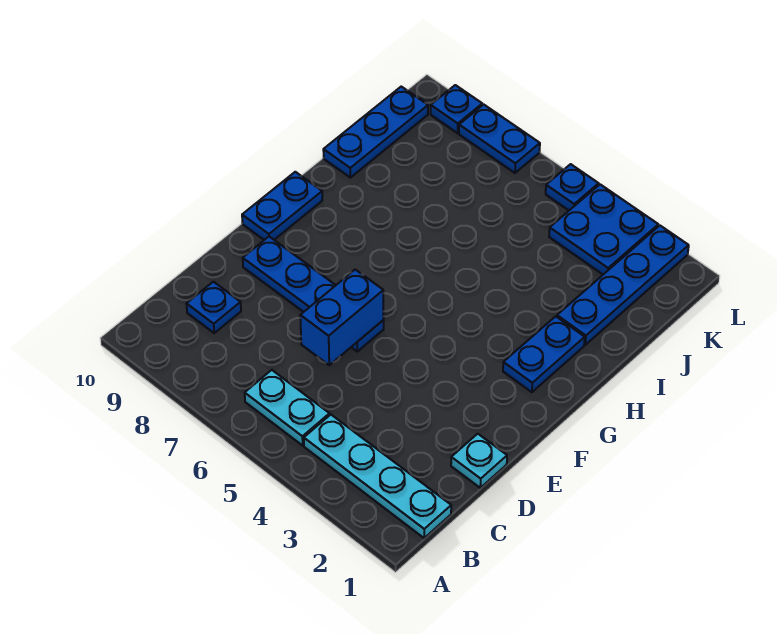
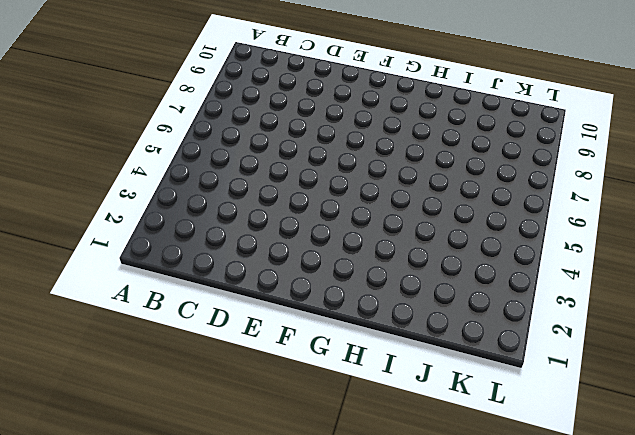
none -> cyan 1x4 plate [304,415,451,538]
none -> cyan 1x2 plate [245,370,330,445]
none -> blue 1x1 plate [187,282,241,333]

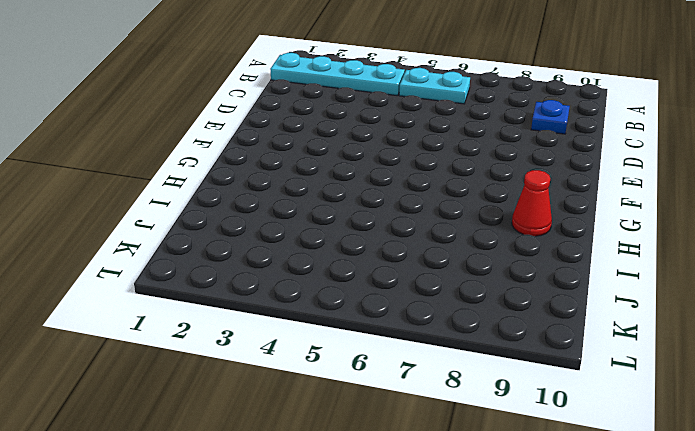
red 1x1 cone [512,170,552,236] -> none
none -> cyan 1x1 plate [451,434,507,488]
none -> blue 1x4 plate [243,237,384,351]
none -> blue 1x2 plate [242,172,322,240]

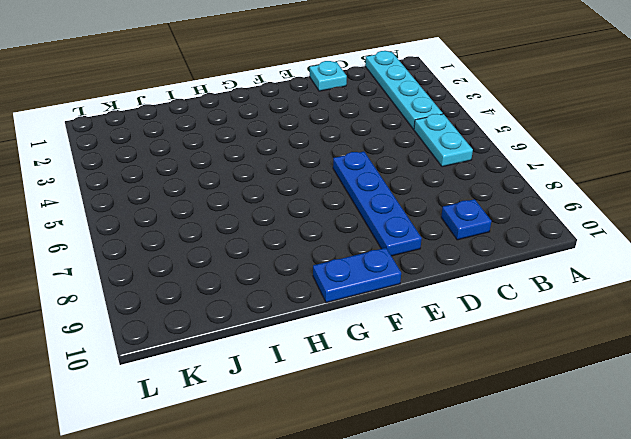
none -> blue 1x2 plate [503,316,585,392]
none -> blue 1x4 plate [557,226,689,345]
none -> blue 1x3 plate [323,87,428,178]

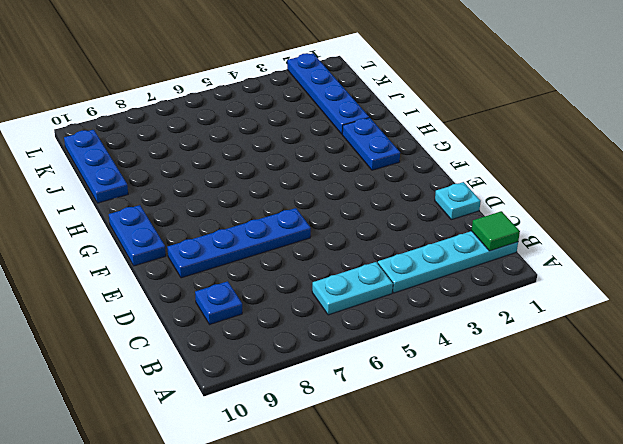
green 1x1 tile [472,211,520,251] -> none
none -> blue 2x2 plate [549,184,658,274]
none -> blue 1x1 plate [546,164,599,210]
none -> blue 1x2 plate [459,105,540,173]

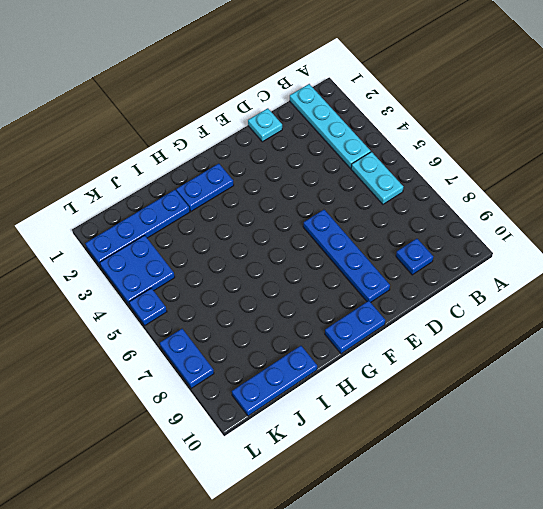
none -> blue 1x1 plate [431,85,482,133]
none -> blue 1x2 brick [300,270,384,365]

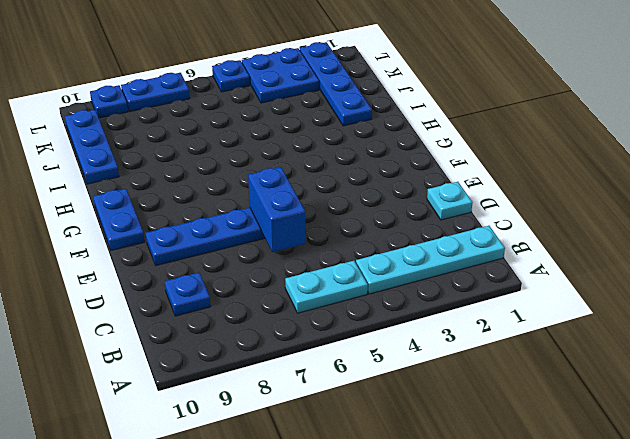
none -> blue 1x2 plate [503,316,585,392]

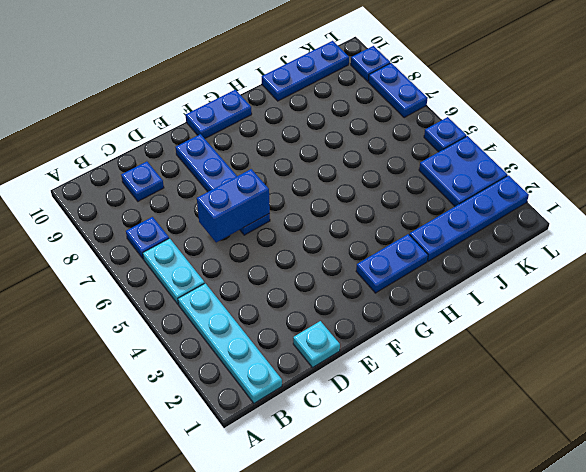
blue 1x1 plate [126,217,169,259] -> none

